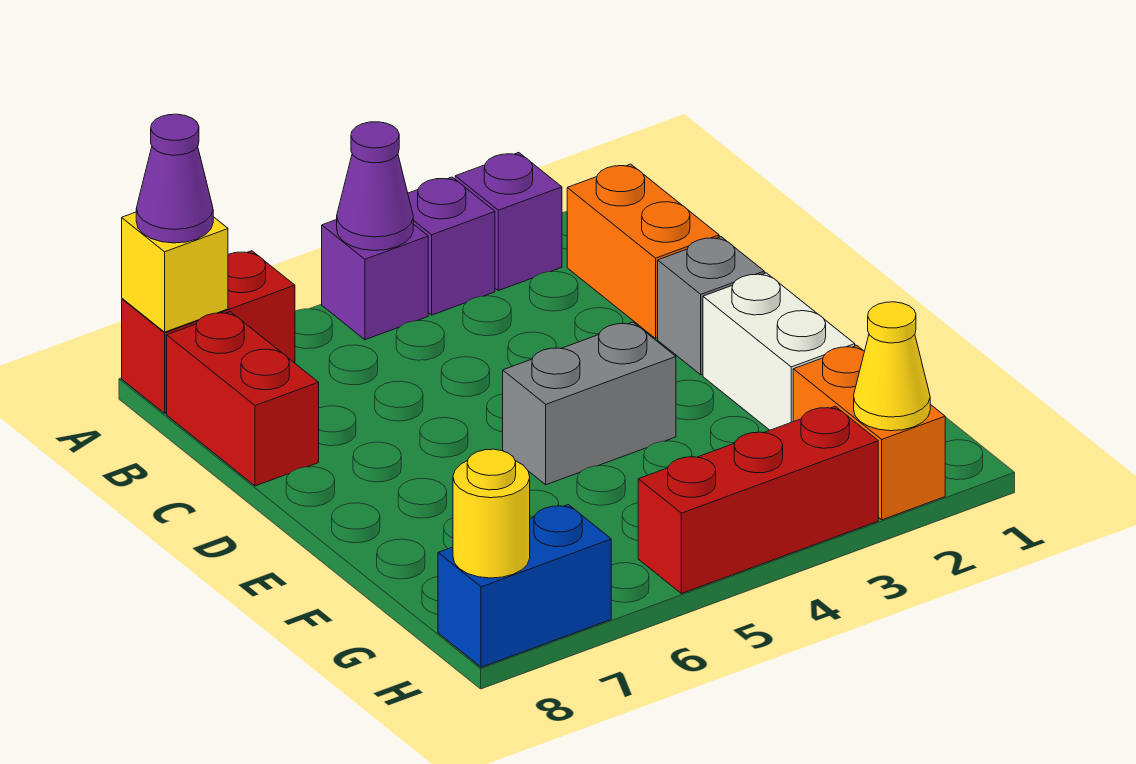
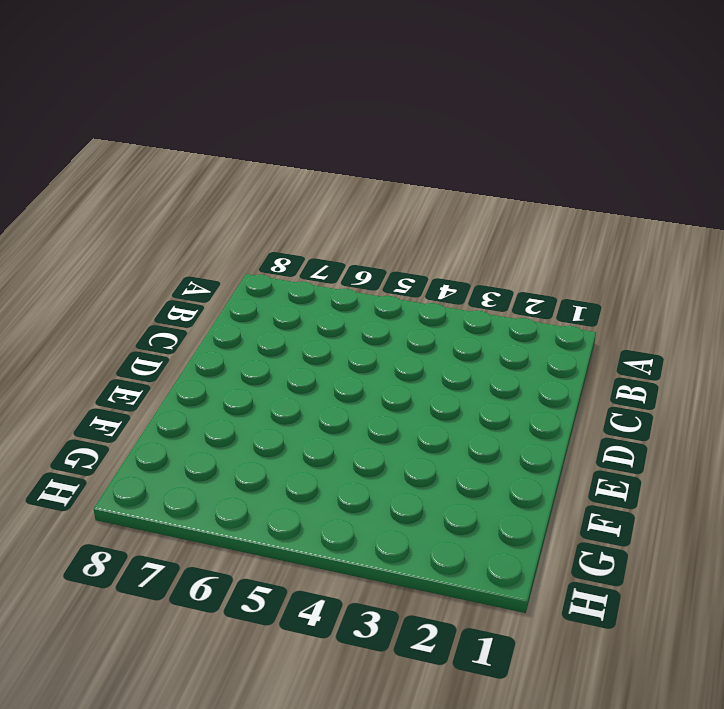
none -> purple 1x1 brick [455,153,562,291]
none -> purple 1x1 brick [408,177,495,315]
none -> purple 1x1 brick [322,220,428,340]

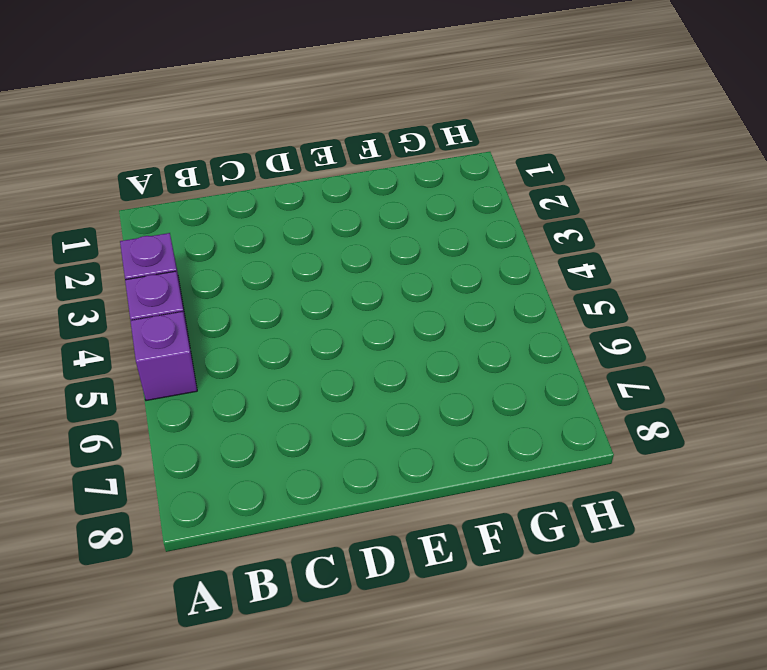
none -> red 1x2 brick [122,251,295,413]
none -> orange 1x2 brick [567,164,719,338]
none -> red 1x2 brick [167,312,319,486]

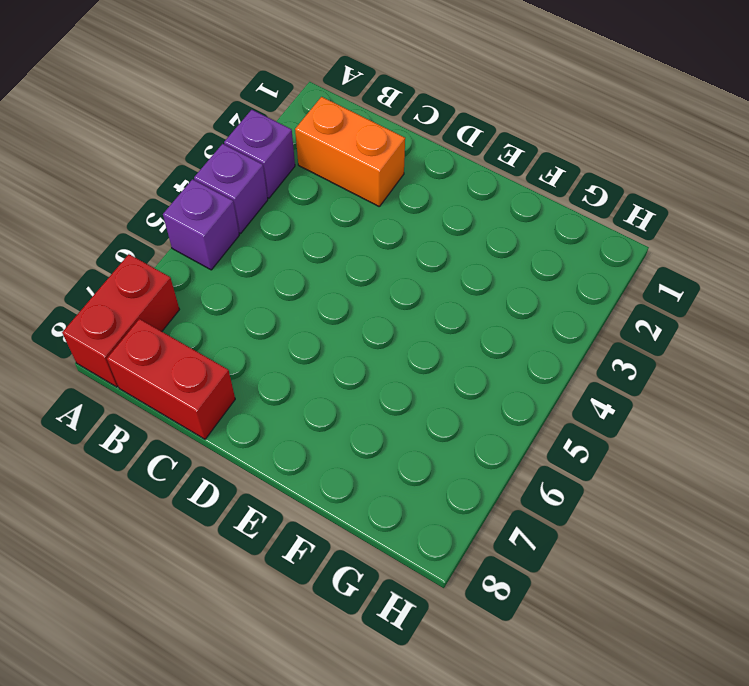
none -> grey 1x1 brick [658,237,764,375]
none -> white 1x2 brick [703,273,855,430]
none -> grey 1x2 brick [503,322,676,485]

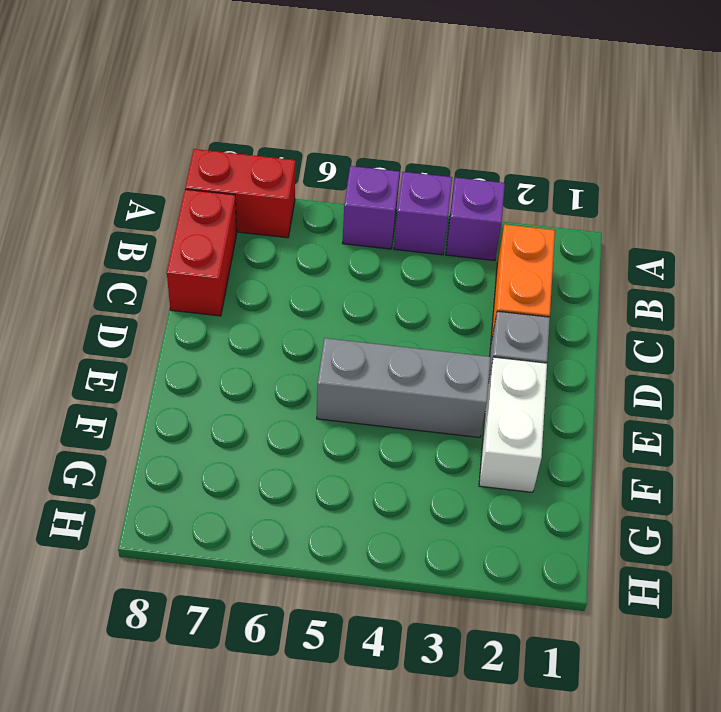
grey 1x3 brick [317,338,491,437] -> grey 1x2 brick [503,322,676,485]
none -> orange 1x2 brick [793,346,945,520]
none -> red 1x3 brick [638,406,878,594]
none -> blue 1x2 brick [438,505,611,667]

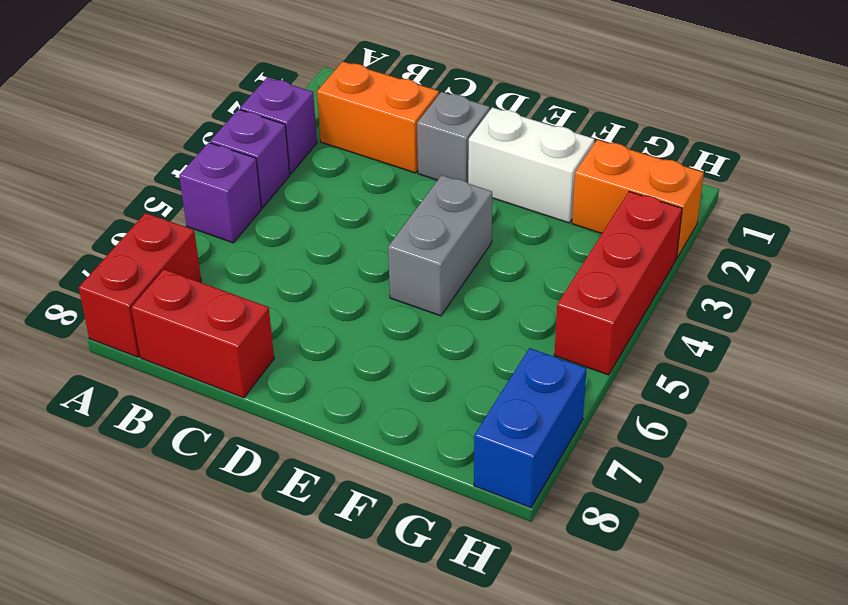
none -> purple 1x1 cone [337,122,413,250]
none -> yellow 1x1 brick [122,212,228,332]
none -> yellow 1x1 cone [854,302,930,431]

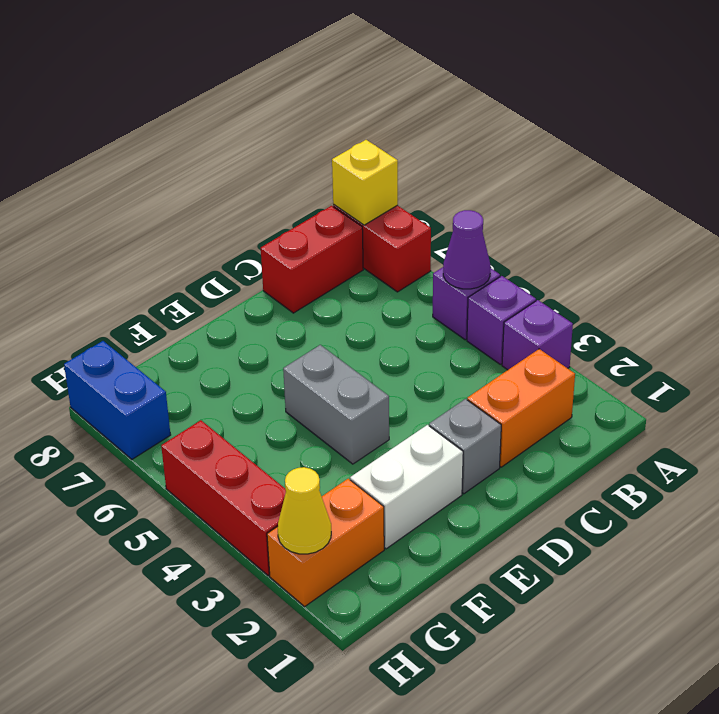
none -> yellow 1x1 round brick [453,449,530,578]
none -> purple 1x1 cone [136,114,213,243]

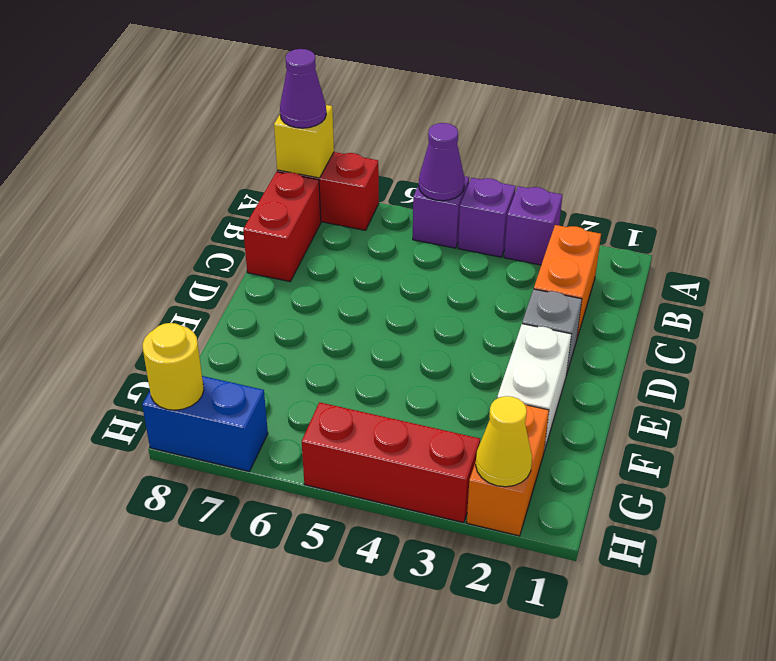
none -> grey 1x2 brick [503,322,676,485]

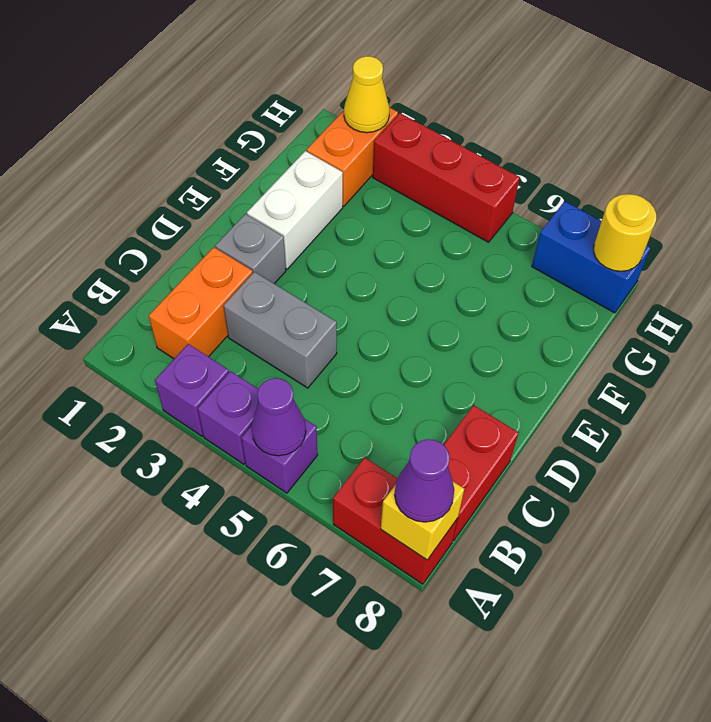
grey 1x2 brick [224,272,337,388] -> grey 1x2 brick moved to [503,322,676,485]

